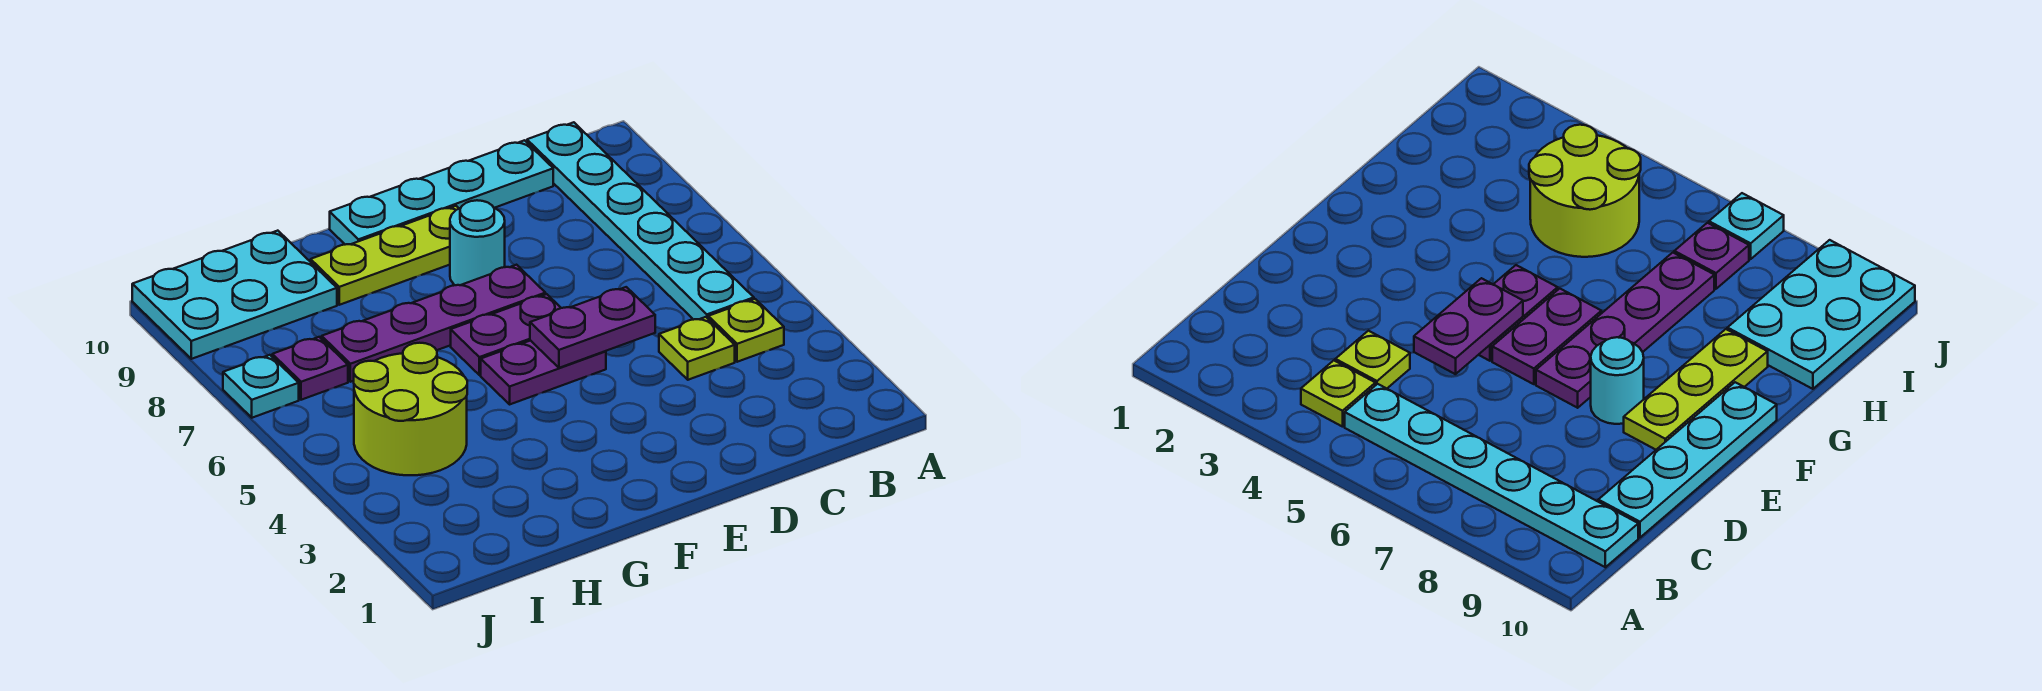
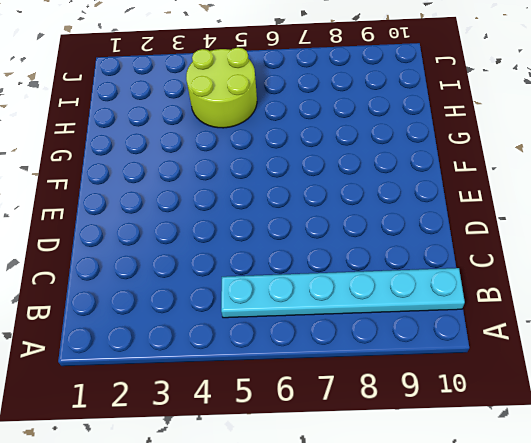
none -> lime 1x1 plate [708,299,784,362]
none -> lime 1x1 plate [659,317,735,380]
none -> cyan 1x4 plate [330,140,553,245]

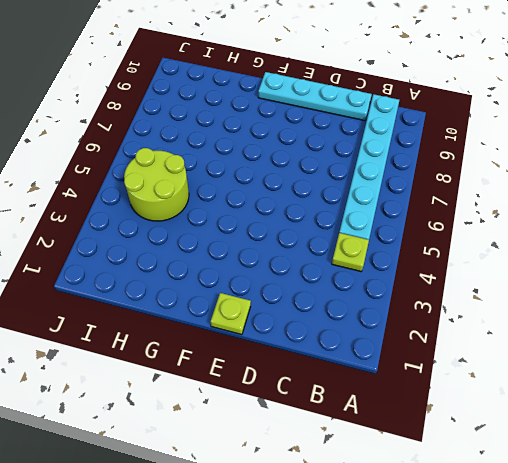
lime 1x1 plate [211,293,251,335] -> lime 1x1 plate moved to [659,317,735,380]
none -> purple 1x2 plate [481,340,606,404]
none -> purple 1x2 plate [451,294,561,375]
none -> purple 1x4 plate [322,265,545,382]

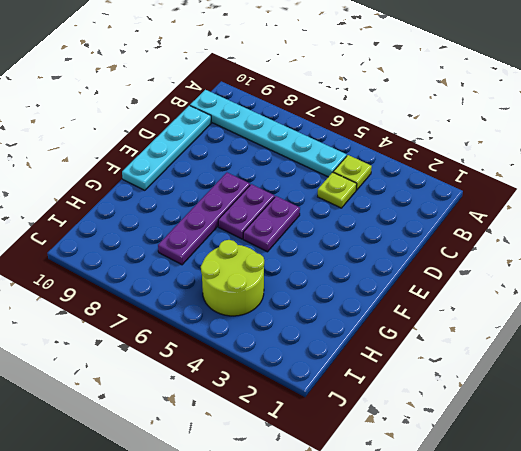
none -> cyan 1x1 round brick [450,200,505,285]
none -> lime 1x3 plate [311,206,459,305]
none -> cyan 2x3 plate [132,231,337,359]

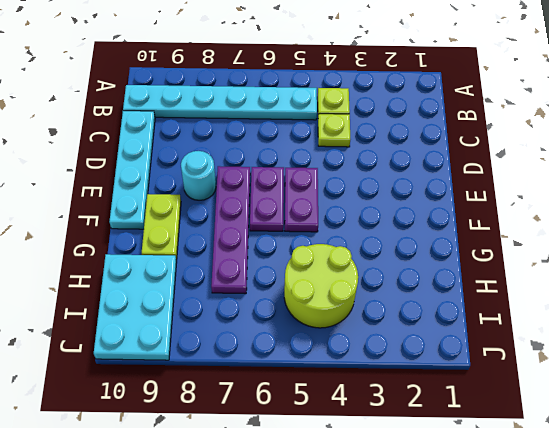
lime 1x2 plate [142,194,181,260] -> lime 1x3 plate [311,206,459,305]
none -> purple 1x1 plate [272,337,348,400]
none -> cyan 1x1 plate [223,355,299,418]
none -> purple 1x2 plate [530,287,655,368]

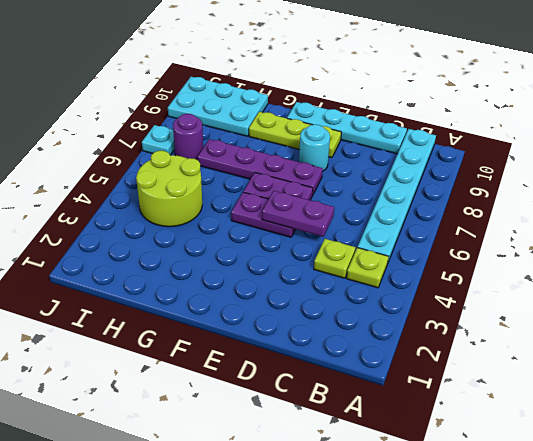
purple 1x1 round brick [173,114,203,160] -> purple 1x1 plate [272,337,348,400]

